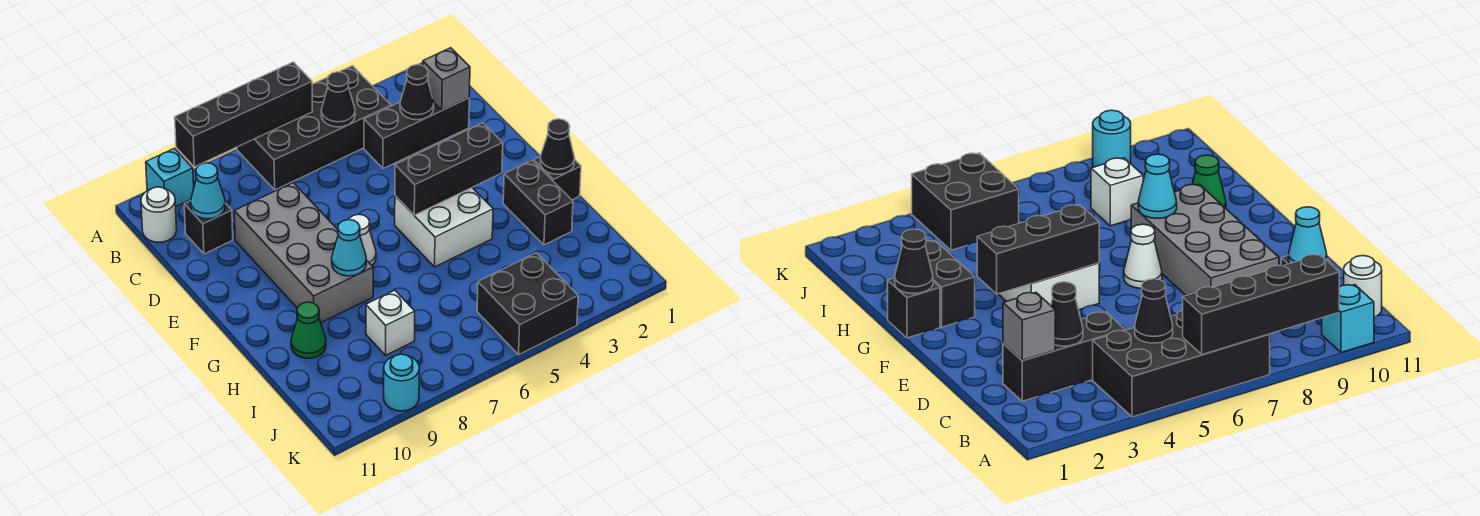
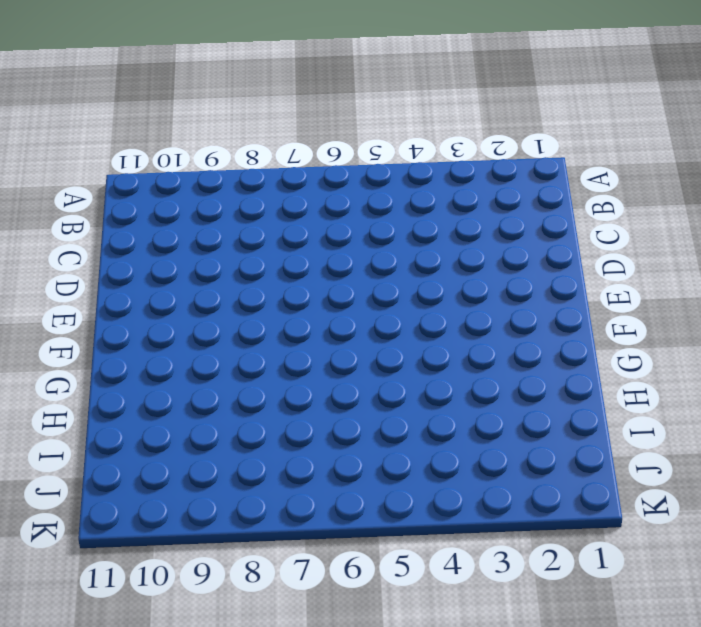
none -> black 2x4 brick [237,66,391,190]
none -> cyan 1x1 brick [146,148,194,206]
none -> white 1x1 round brick [141,187,177,242]

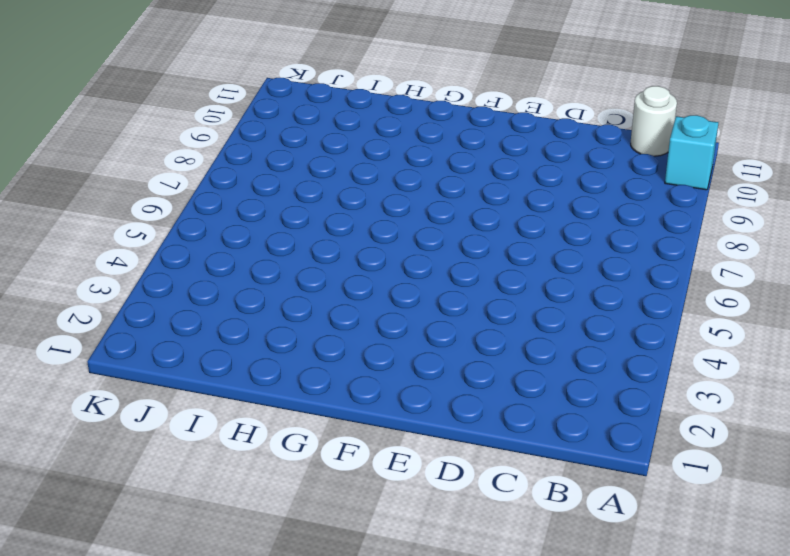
none -> black 2x4 brick [237,66,391,190]
none -> black 1x3 brick [364,98,469,169]
none -> black 1x1 brick [184,201,233,254]

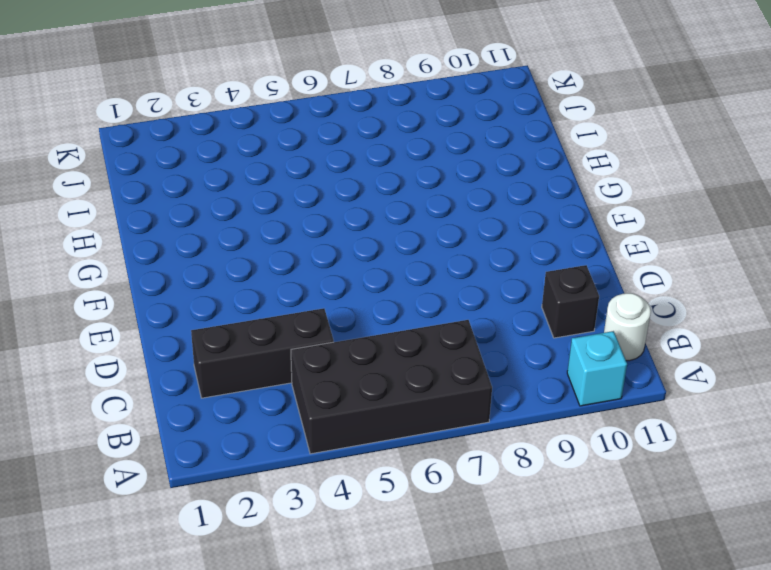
none -> grey 2x4 brick [234,183,373,323]
none -> white 2x2 brick [395,188,493,267]
none -> white 1x1 cone [349,214,376,265]

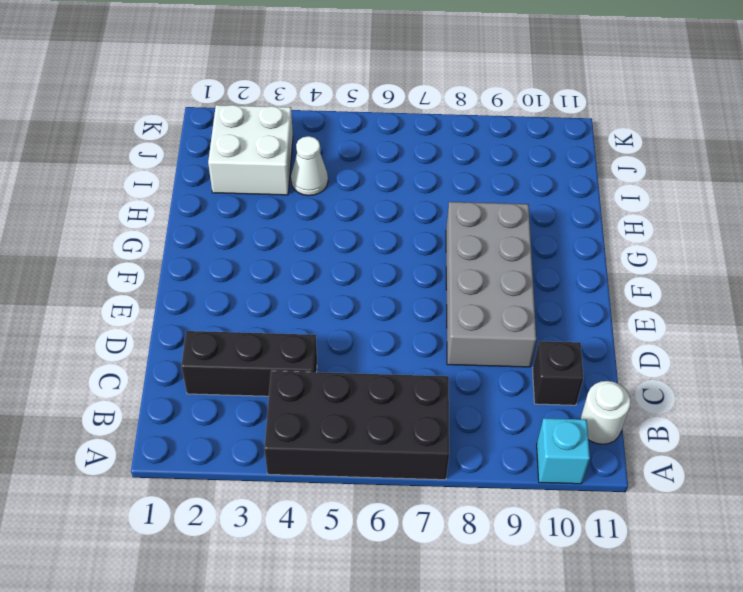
white 2x2 brick [208,105,293,195] -> white 2x2 brick moved to [395,188,493,267]
white 1x1 cone [291,136,328,196] -> white 1x1 cone moved to [349,214,376,265]
none -> black 1x1 brick [533,157,581,200]
none -> black 1x2 brick [503,160,573,245]
none -> green 1x1 cone [291,302,326,359]

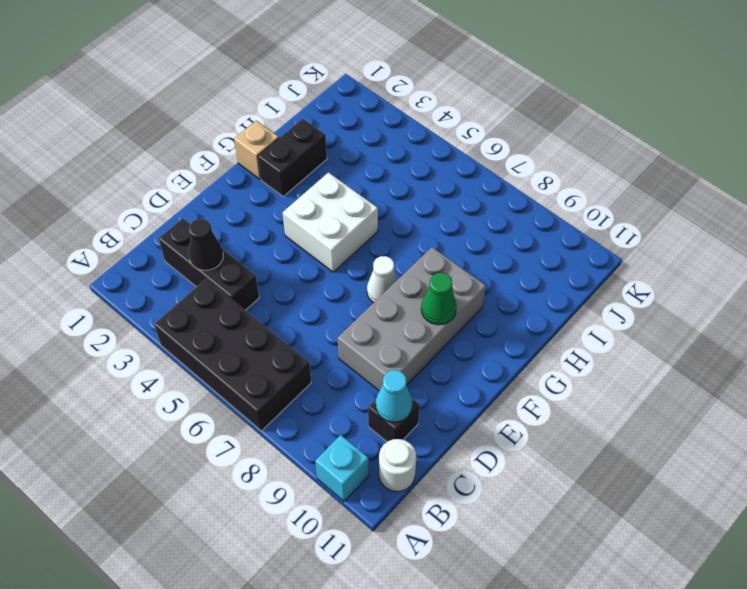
green 1x1 cone [421,273,456,325] -> green 1x1 cone moved to [291,302,326,359]
tan 1x1 brick [234,121,279,179] -> black 1x1 brick [533,157,581,200]
none -> white 1x1 brick [366,290,415,355]
none -> black 2x2 brick [477,253,578,355]
none -> cyan 1x1 round brick [384,354,419,411]

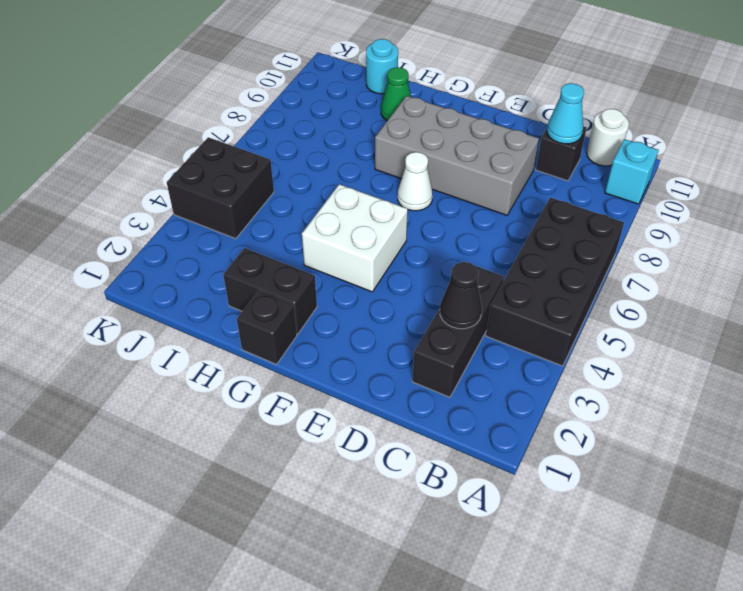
cyan 1x1 round brick [366,39,398,94] -> cyan 1x1 round brick moved to [384,354,419,411]
none -> white 1x1 brick [366,290,415,355]
none -> black 1x4 brick [175,62,313,167]
none -> black 1x1 cone [321,72,355,127]

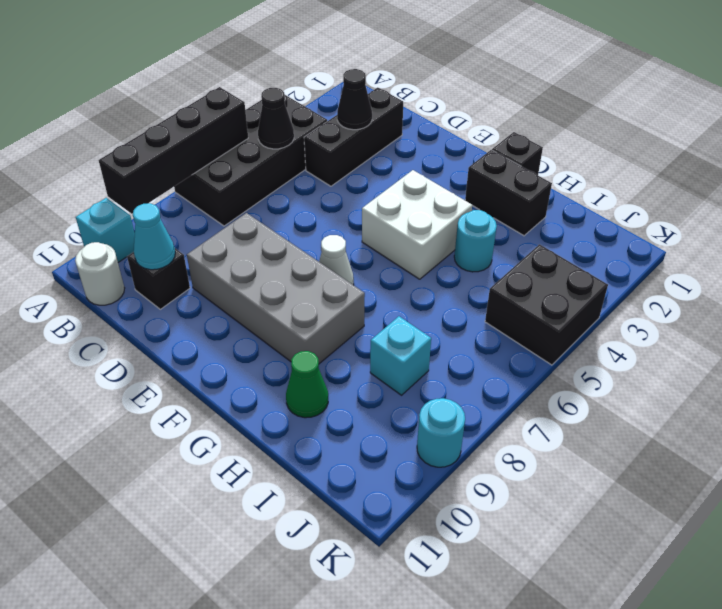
cyan 1x1 round brick [454,210,497,272] -> none
cyan 1x1 brick [370,316,431,395] -> white 1x1 brick [366,290,415,355]
none -> grey 1x1 brick [423,48,470,110]
none -> black 1x3 brick [395,123,503,215]
none -> black 1x1 cone [540,119,575,174]

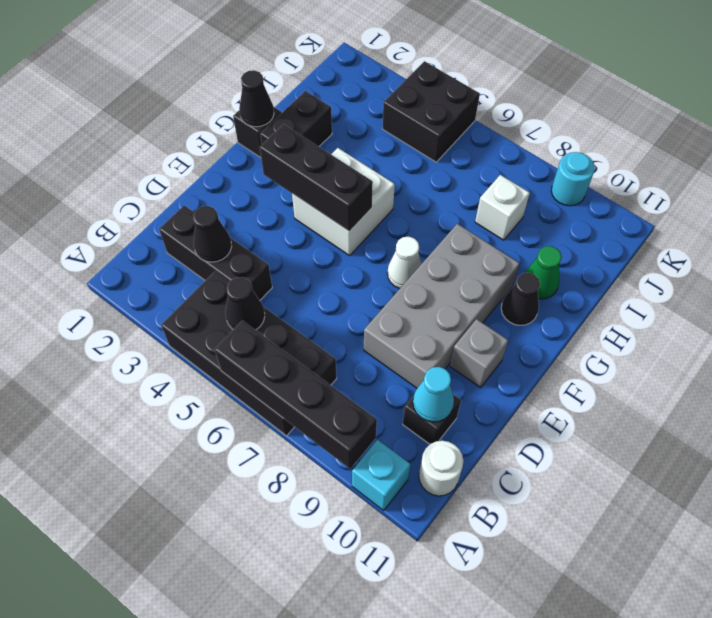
grey 1x1 brick [450,319,509,388] -> grey 1x1 brick moved to [423,48,470,110]
black 1x1 cone [501,273,540,325] -> none
none -> cyan 1x1 cone [332,220,366,276]

